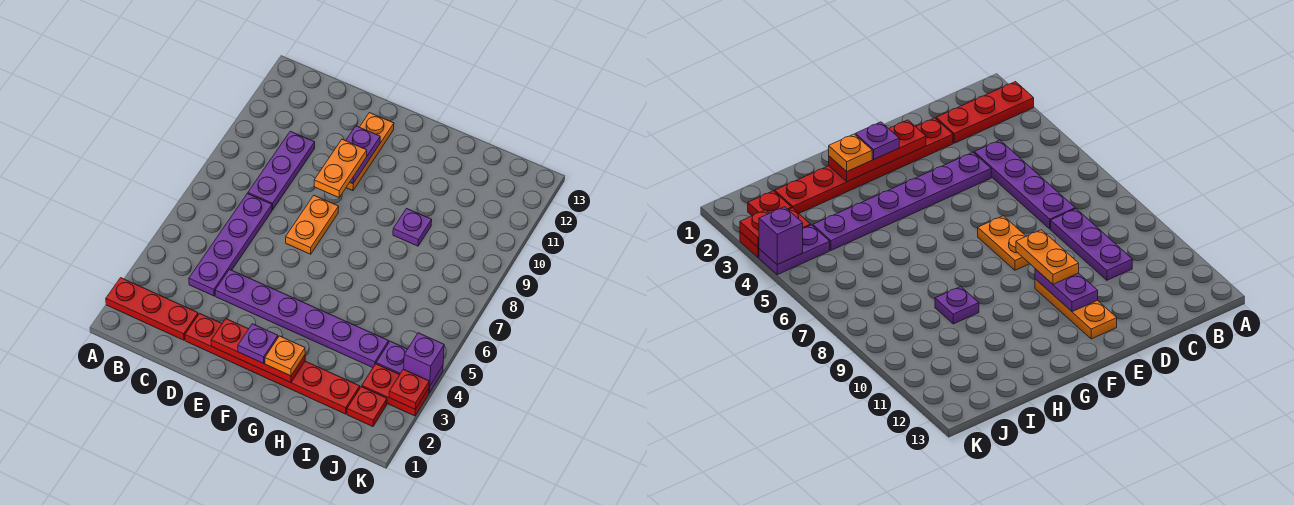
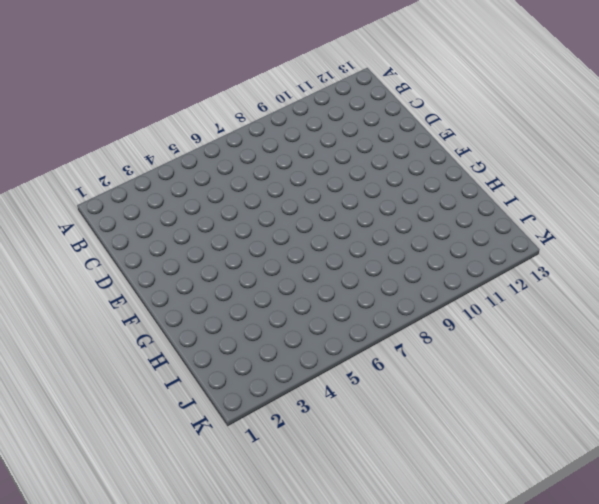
none -> red 1x3 plate [106,278,198,340]
none -> purple 1x4 plate [189,194,272,296]
none -> purple 1x3 plate [248,131,315,210]

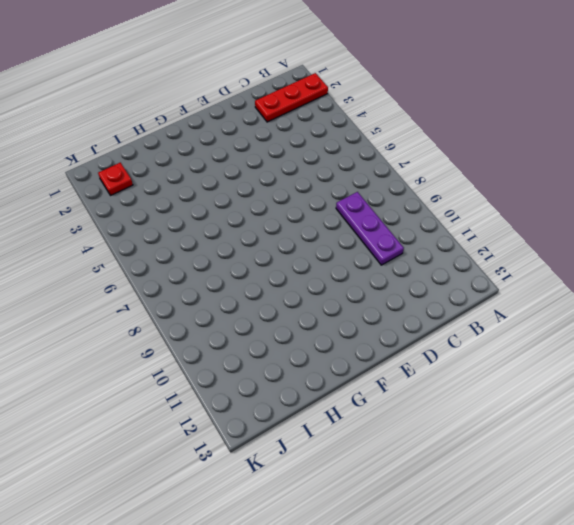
none -> purple 1x4 plate [189,194,272,296]
none -> red 1x6 plate [185,313,360,414]
none -> purple 1x6 plate [215,269,389,368]

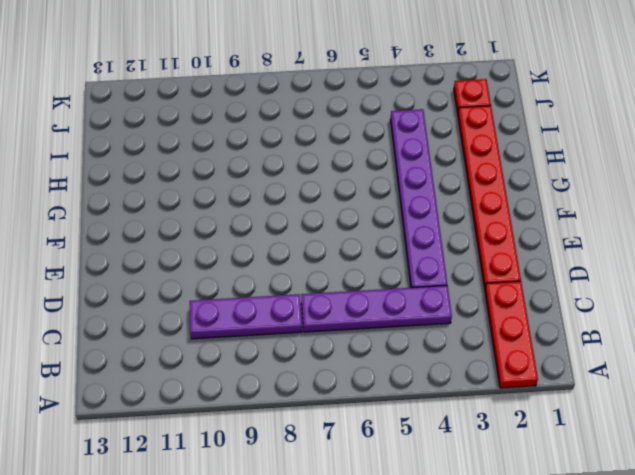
none -> orange 1x2 plate [286,195,339,254]
none -> orange 1x3 plate [346,113,394,191]
none -> purple 1x1 plate [393,209,432,246]

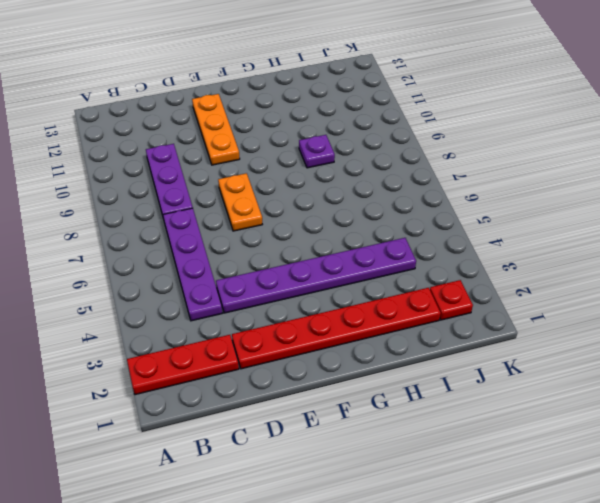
none -> red 1x2 plate [362,364,429,416]
none -> purple 1x2 plate [376,341,443,393]
none -> red 1x3 plate [211,319,305,383]

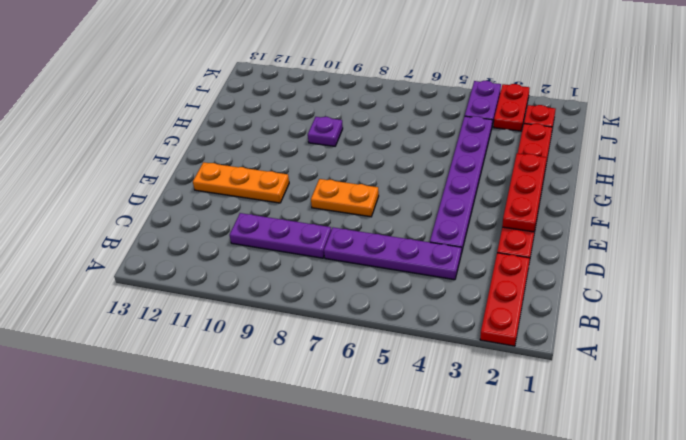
none -> purple 1x2 plate [346,126,380,184]
none -> red 1x1 plate [389,369,429,409]
none -> purple 1x1 brick [404,333,444,386]

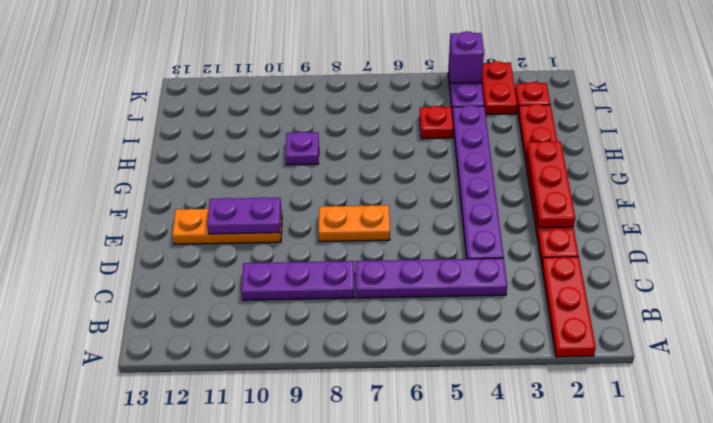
red 1x1 plate [420,106,453,139] -> red 1x1 plate moved to [389,369,429,409]
none -> orange 1x2 plate [314,139,367,197]
none -> purple 1x1 plate [238,324,278,364]
none -> orange 1x1 plate [265,336,305,376]

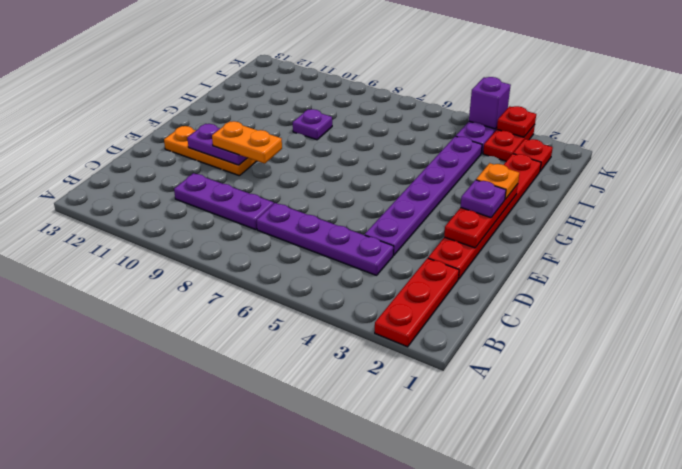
none -> orange 1x2 plate [286,195,339,254]

